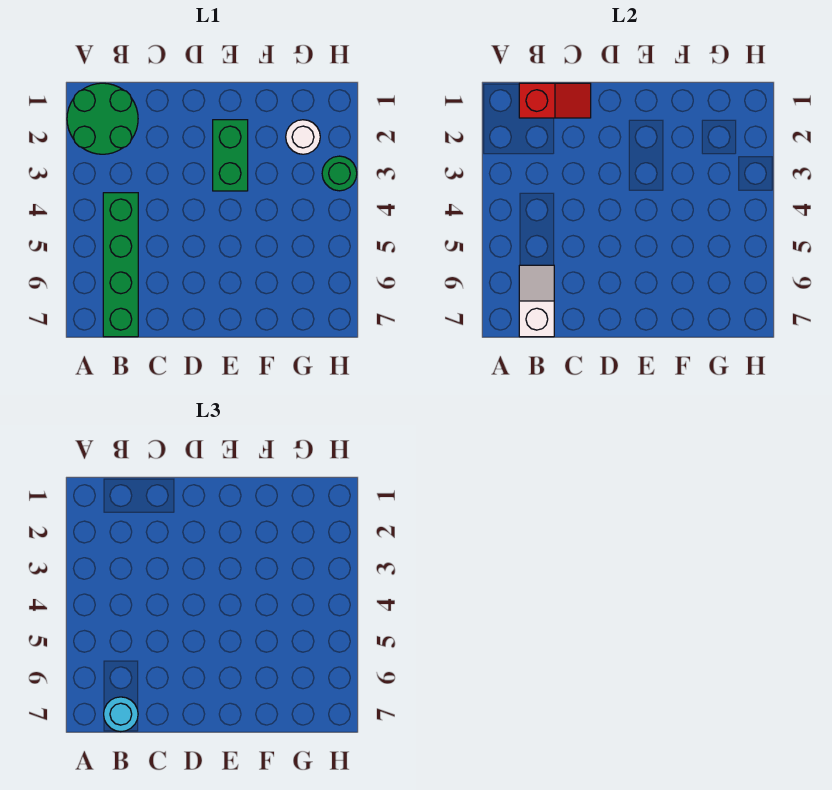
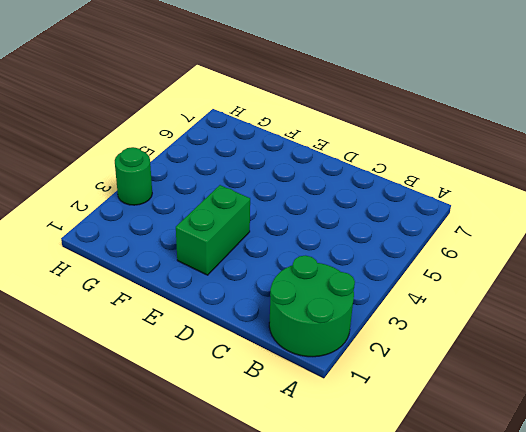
none -> green 1x4 brick [103,193,138,337]
none -> white 1x1 round brick [286,120,320,154]

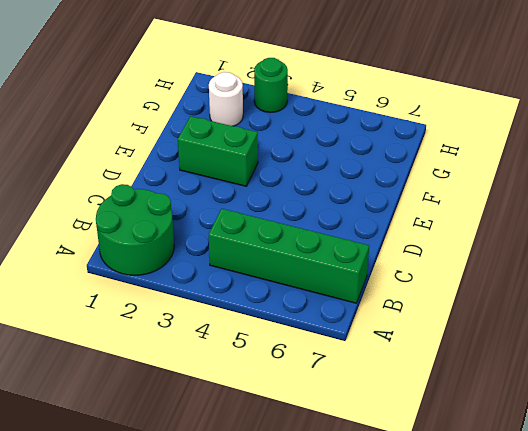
none -> red 1x2 slope [519,83,591,118]
none -> white 1x2 slope [519,265,554,337]

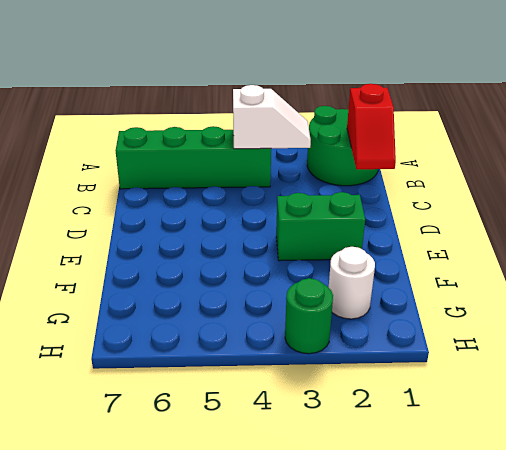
white 1x2 slope [233,85,311,149] -> white 1x2 slope moved to [519,265,554,337]
none -> cyan 1x1 round brick [104,697,138,732]

